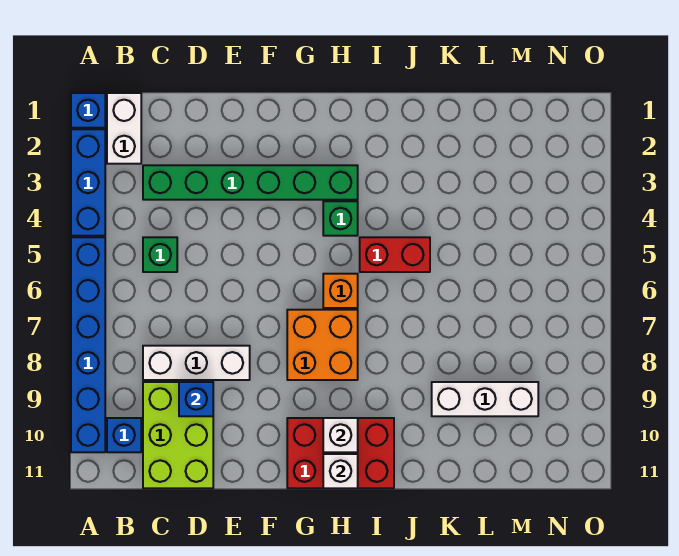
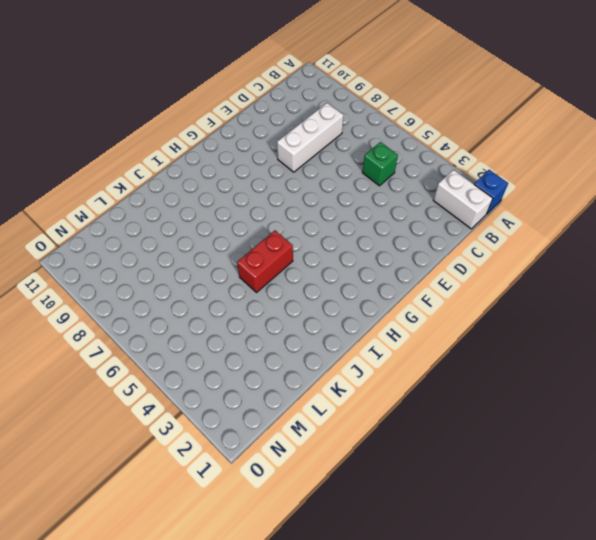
none -> blue 1x3 brick [71,129,105,236]
none -> blue 1x6 brick [71,237,105,452]
none -> blue 1x1 brick [107,418,141,452]

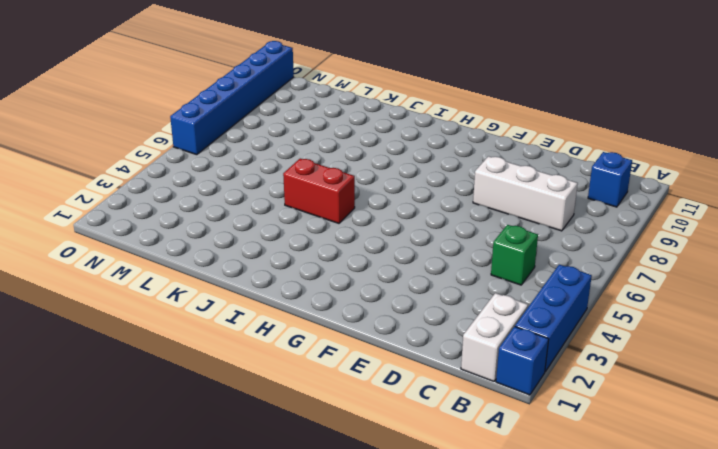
blue 1x6 brick [170,41,294,155] -> blue 1x6 brick moved to [71,237,105,452]
none -> green 1x6 brick [143,165,358,200]
none -> lime 2x3 brick [143,382,213,488]
none -> orange 2x2 brick [287,310,358,380]

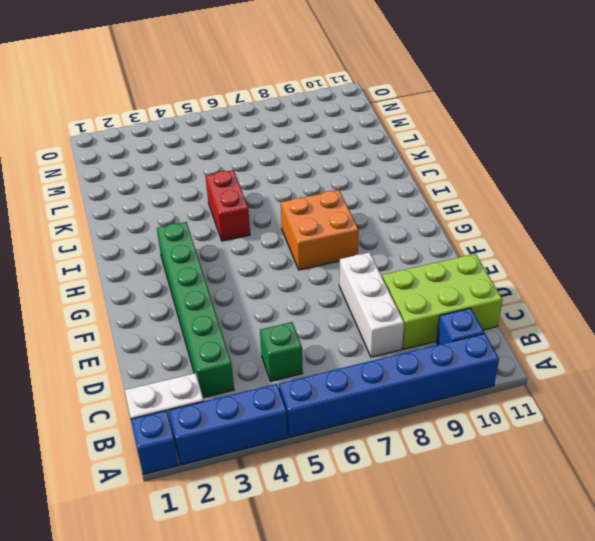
none -> red 2x3 brick [287,418,394,488]
none -> green 1x1 brick [323,201,358,236]
none -> orange 1x1 brick [323,274,358,308]

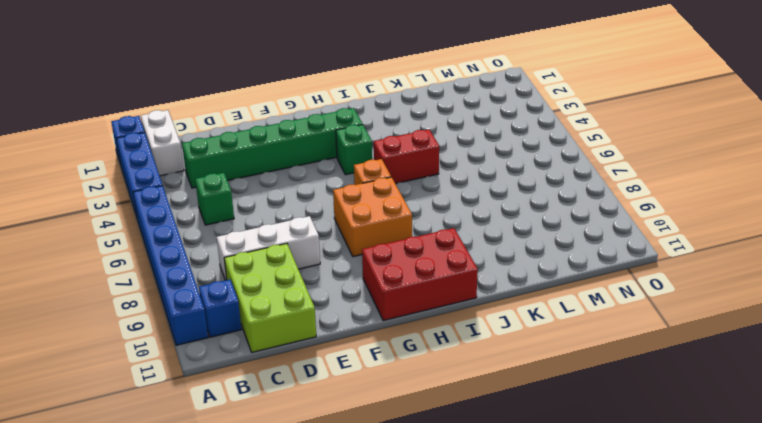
none -> white 1x3 brick [432,382,538,416]
none -> blue 1x1 brick [179,382,213,416]
none -> white 1x1 brick [323,418,358,452]

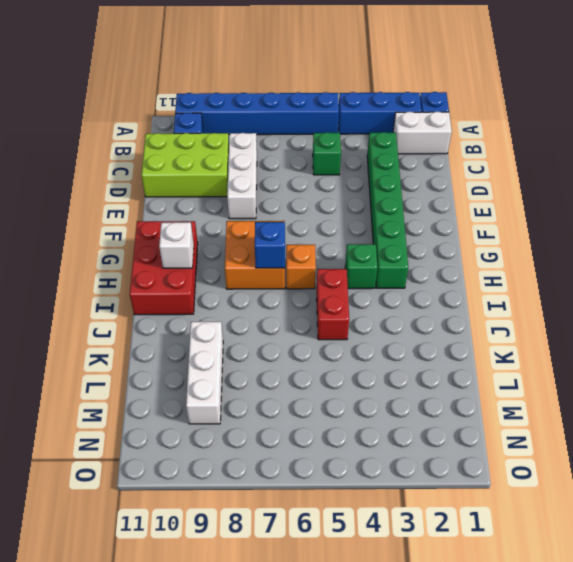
blue 1x1 brick [255,222,285,268] -> blue 1x1 brick moved to [179,382,213,416]
none -> white 1x1 brick [323,454,358,488]

